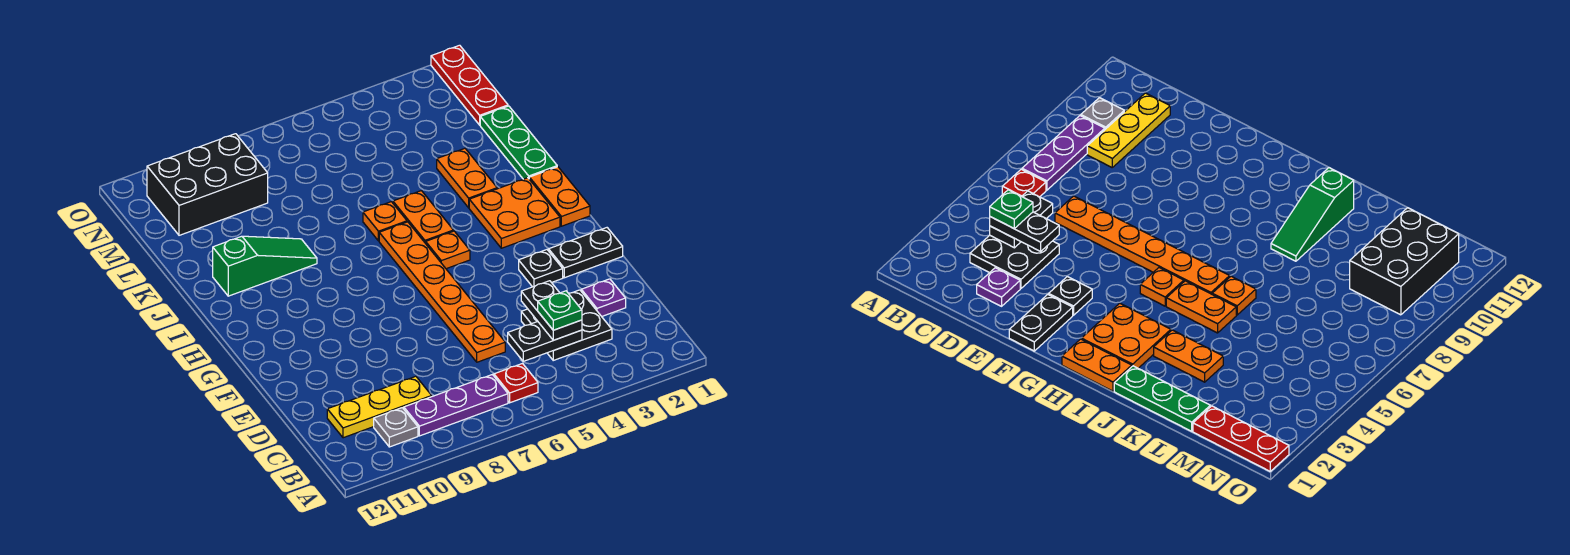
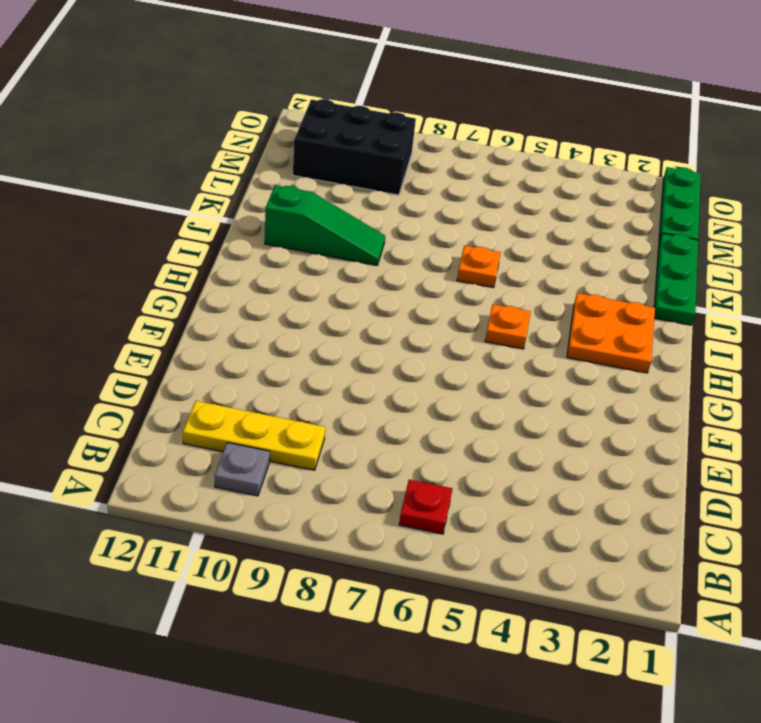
green 1x3 plate [659,167,701,242] -> red 1x3 plate [431,45,508,125]
none -> purple 1x3 plate [404,375,508,436]
none -> black 2x2 plate [521,290,612,360]
none -> purple 1x1 plate [581,279,626,316]

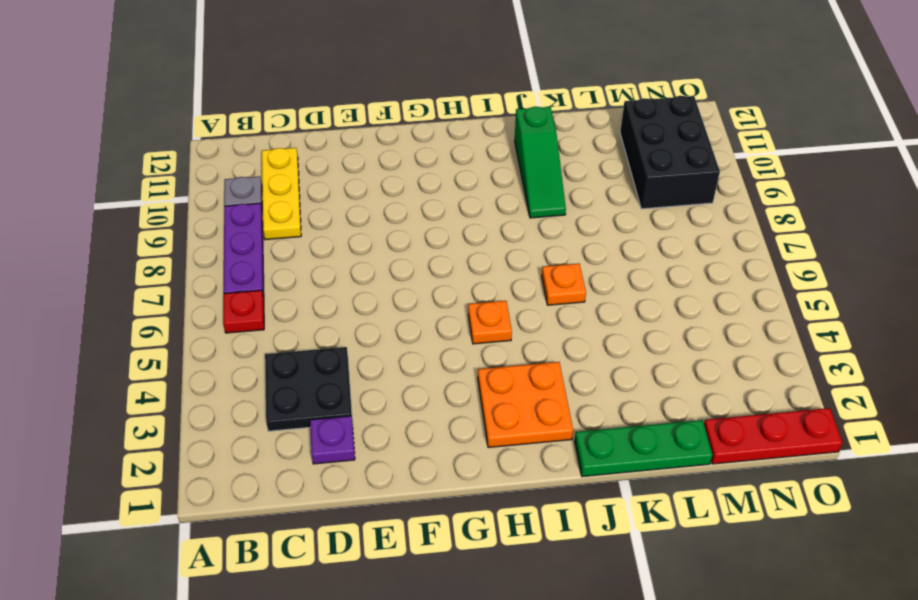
none -> orange 1x6 plate [379,222,505,362]
none -> black 1x2 plate [549,228,623,278]
none -> black 1x1 plate [519,250,563,287]

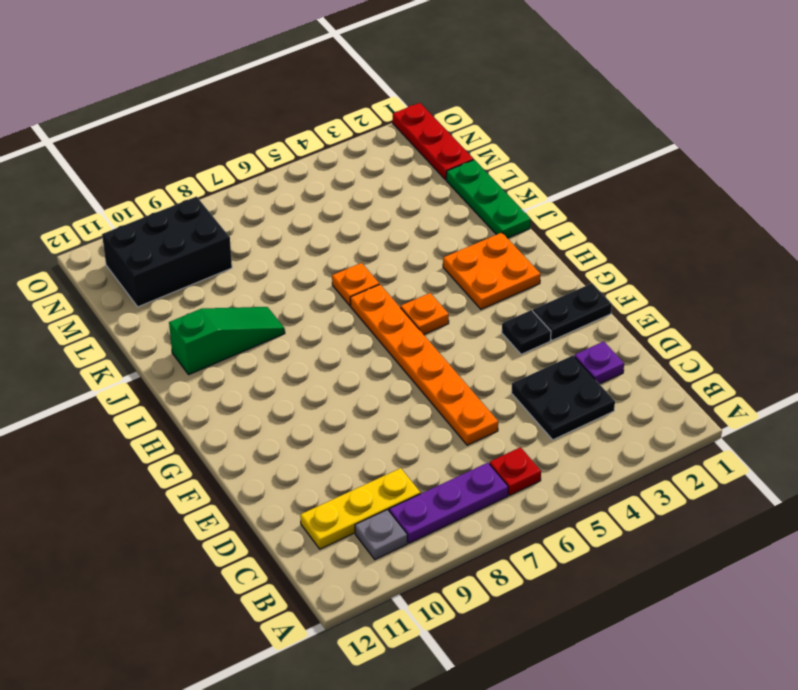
none -> orange 1x2 plate [529,167,590,226]
none -> orange 1x2 plate [393,191,454,243]
none -> orange 1x2 plate [437,148,497,208]

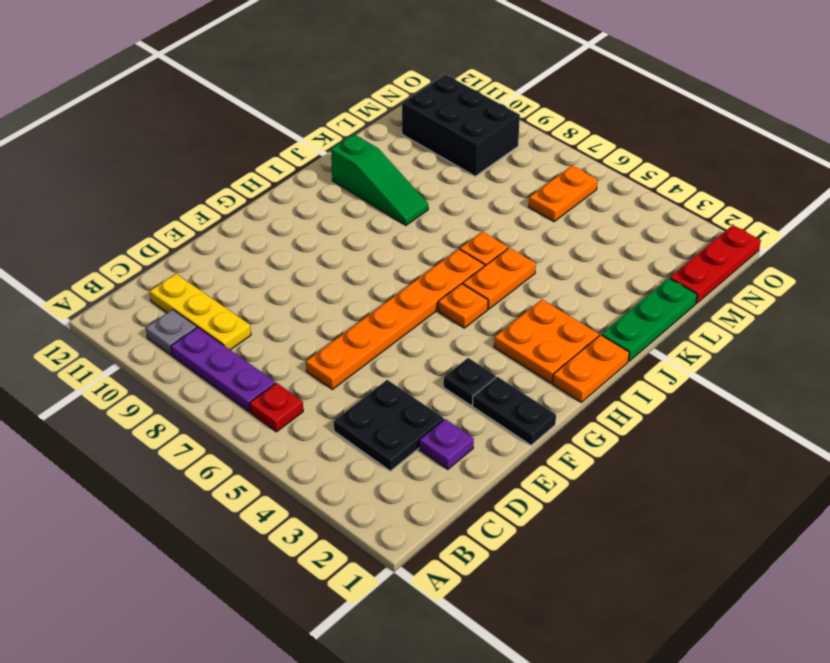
orange 1x2 plate [529,166,598,222] -> orange 1x2 plate moved to [437,148,497,208]
none -> black 1x2 plate [508,321,582,361]
none -> black 1x2 plate [521,281,582,340]
none -> green 1x1 plate [538,291,582,330]

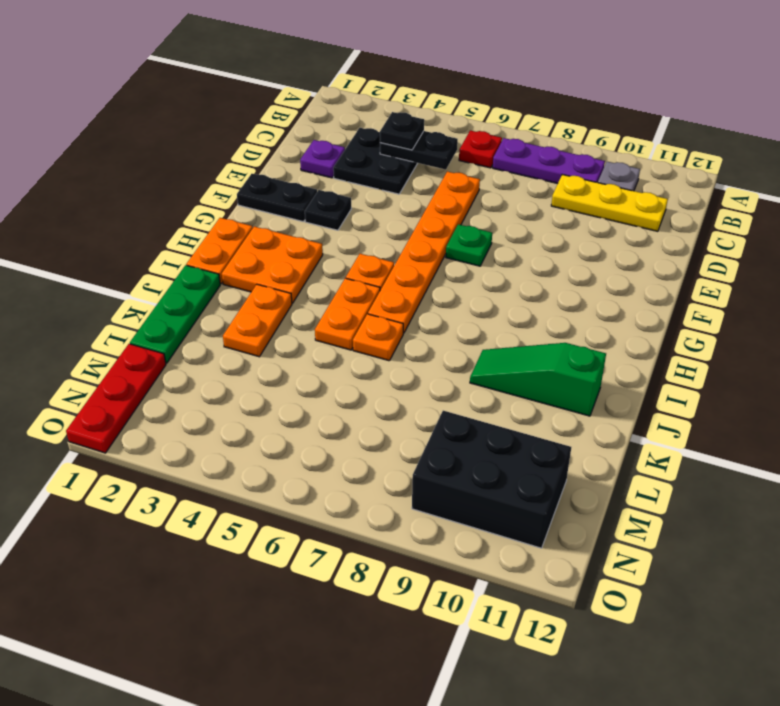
black 1x1 plate [380,112,424,150] -> black 1x2 plate [521,281,582,340]
green 1x1 plate [446,224,492,266] -> green 1x1 plate moved to [538,291,582,330]

